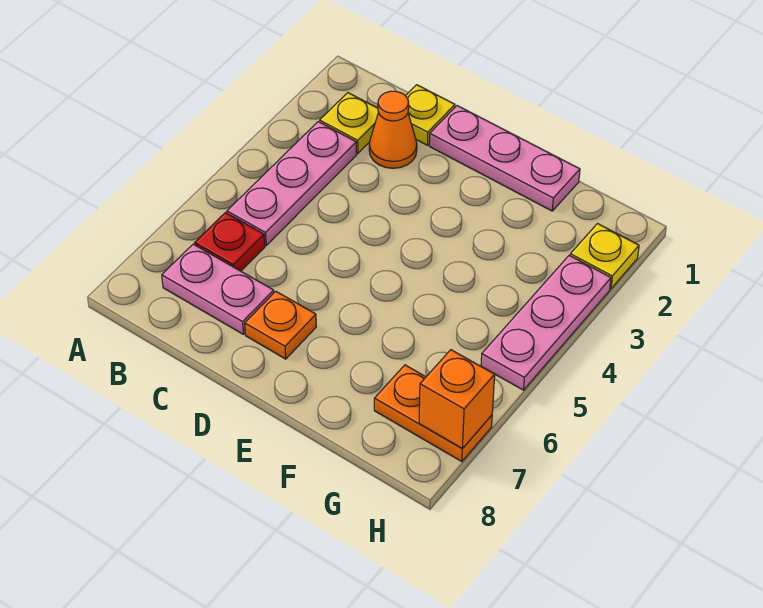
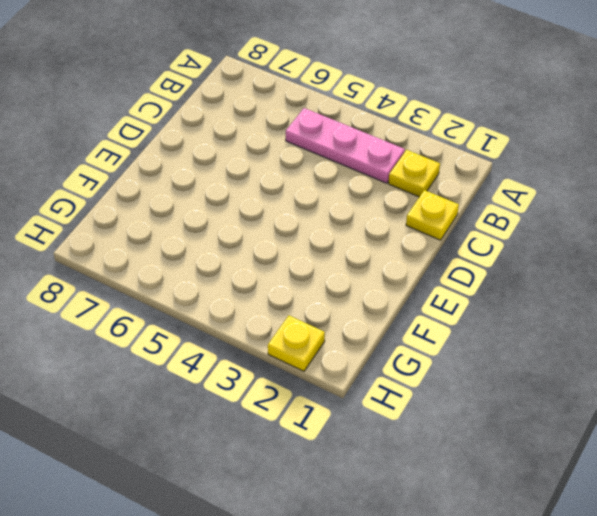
none -> red 1x1 plate [195,213,265,271]
none -> pink 1x2 plate [162,244,274,334]
none -> orange 1x1 cone [369,91,417,168]

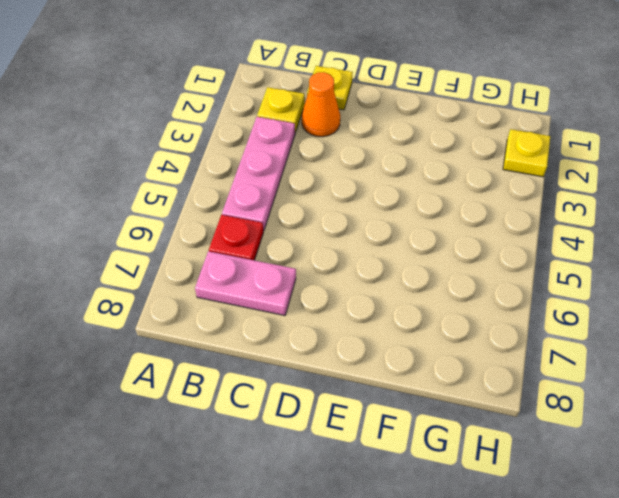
none -> pink 1x3 plate [430,106,580,211]
none -> orange 1x1 plate [245,291,316,359]
none -> orange 1x2 plate [374,365,492,462]

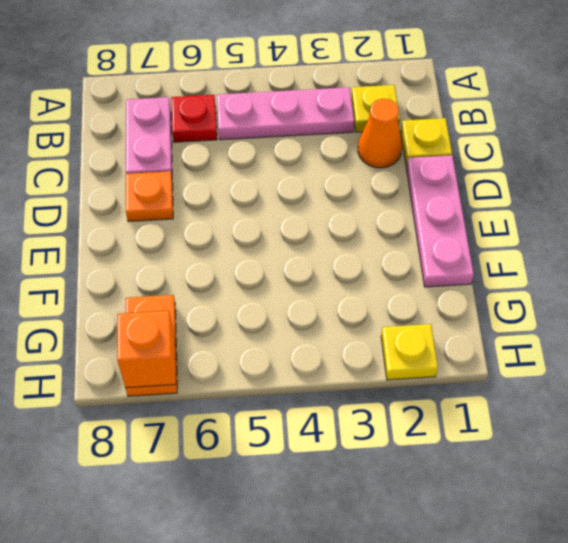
none -> pink 1x3 plate [481,255,611,390]

